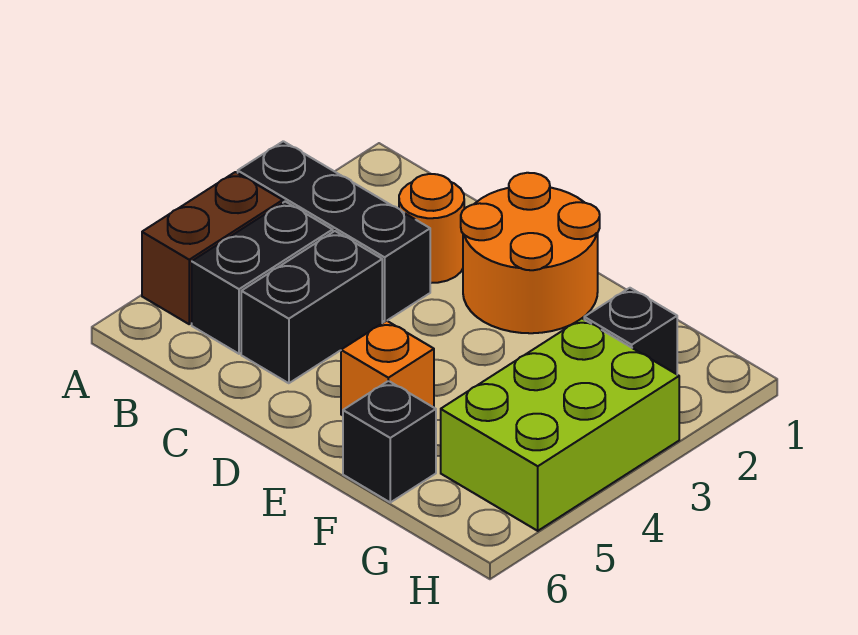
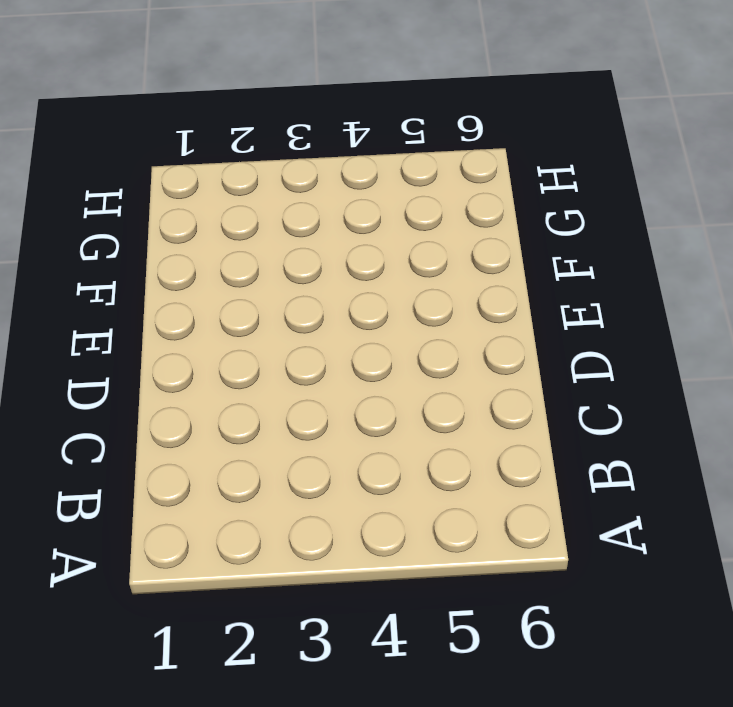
none -> black 1x3 brick [238,141,430,322]
none -> brown 1x2 brick [142,172,283,324]

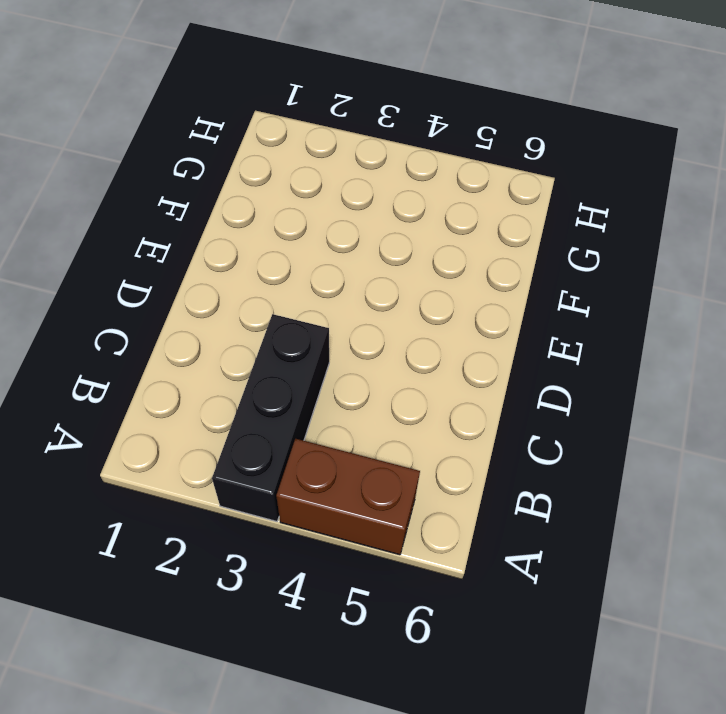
none -> black 1x2 brick [192,202,333,354]
none -> orange 1x1 round brick [399,174,464,283]

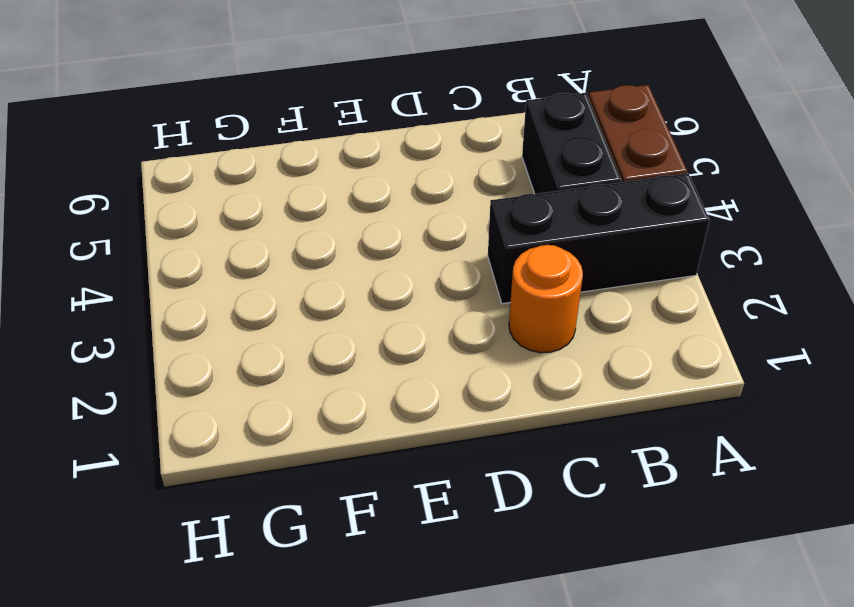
none -> black 1x2 brick [241,231,382,383]
none -> orange 2x2 round brick [461,173,600,333]

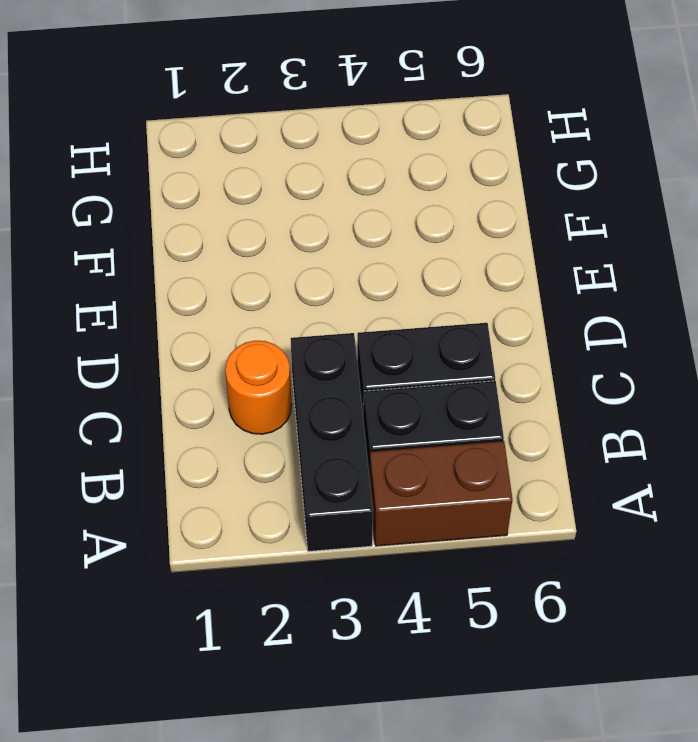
none -> orange 2x2 round brick [461,173,600,333]
none -> orange 1x1 brick [341,321,434,415]

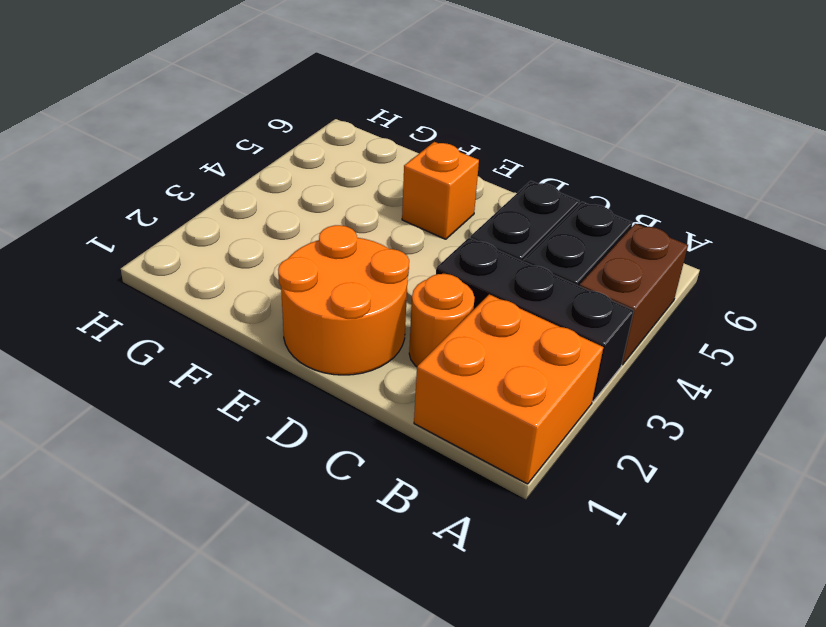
orange 2x2 brick [414,294,603,484] -> none
none -> black 1x1 brick [343,381,436,502]
none -> black 1x1 brick [584,288,677,374]

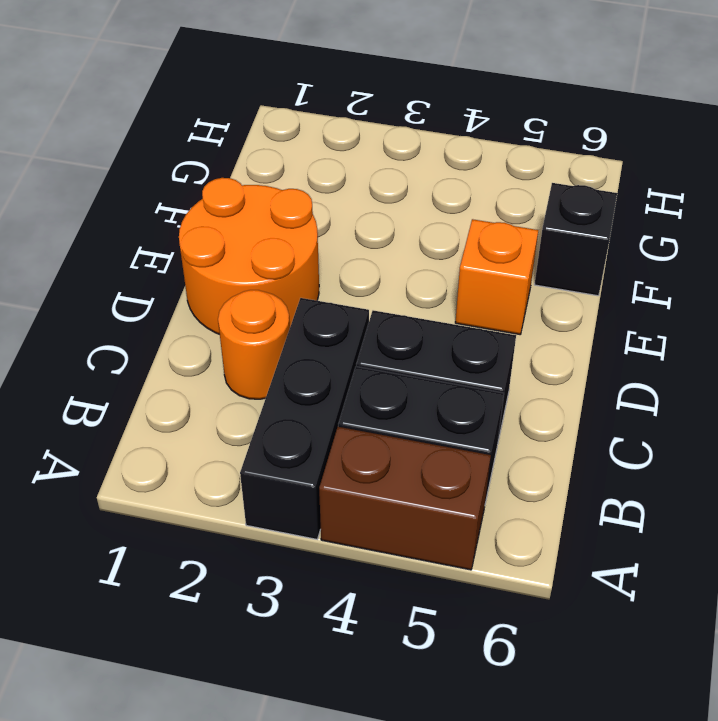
none -> black 1x1 brick [584,288,677,374]
none -> lime 2x3 brick [441,319,679,531]

